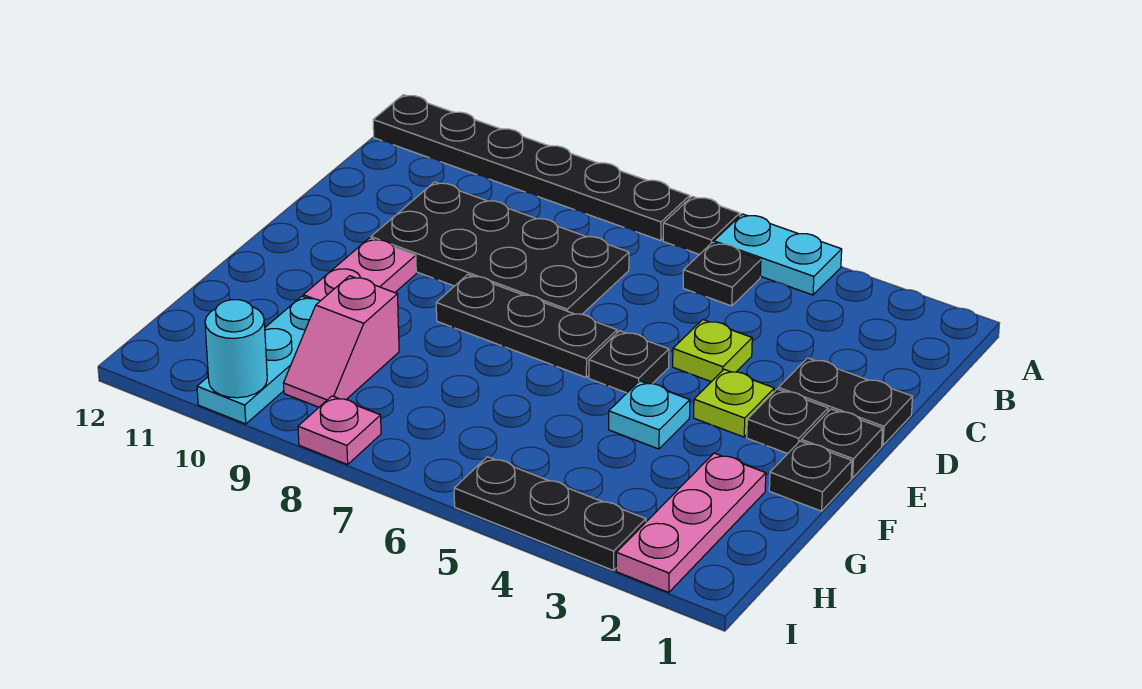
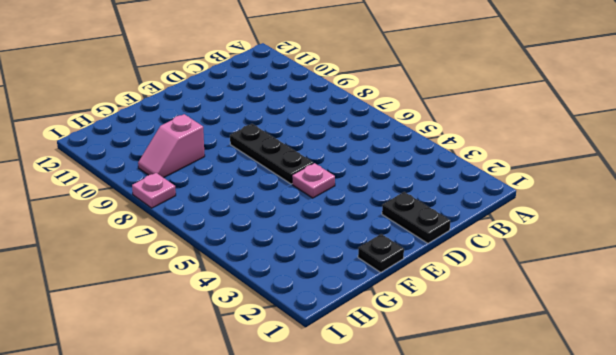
pink 1x1 plate [292,163,335,198] -> black 1x1 plate [589,331,669,393]
none -> cyan 1x2 plate [714,214,842,295]
none -> black 1x1 plate [663,196,740,255]
none -> black 1x6 plate [373,95,690,241]

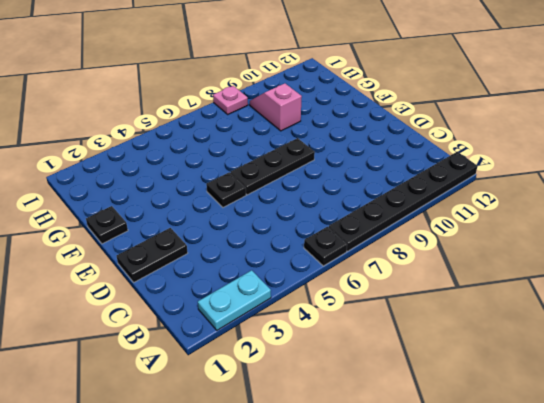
cyan 1x2 plate [198,270,271,330] -> cyan 1x2 plate moved to [714,214,842,295]
none -> black 1x1 plate [683,242,761,306]
none -> black 2x4 plate [371,182,629,314]
none -> lime 1x1 plate [673,320,752,382]

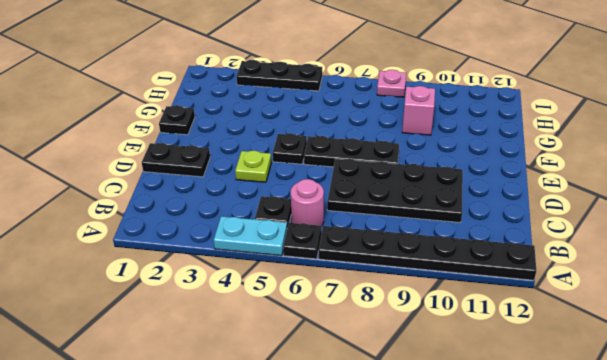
pink 1x1 round brick [291,179,324,227] -> none
none -> black 1x1 plate [801,409,883,478]
none -> black 1x1 plate [747,389,828,454]
none -> lime 1x1 plate [694,369,774,437]

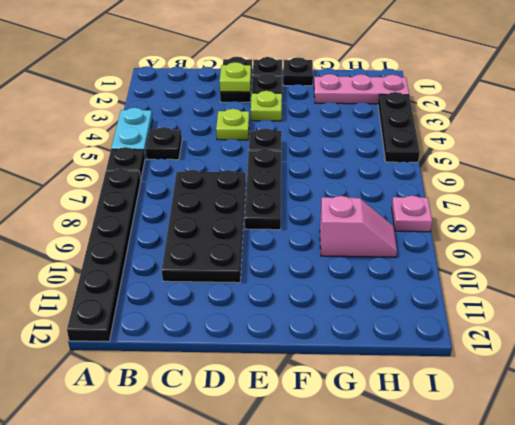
lime 1x1 plate [220,62,251,92] -> none
none -> pink 1x2 plate [303,238,416,301]
none -> cyan 1x1 plate [609,381,690,449]
none -> cyan 1x3 plate [197,296,320,424]

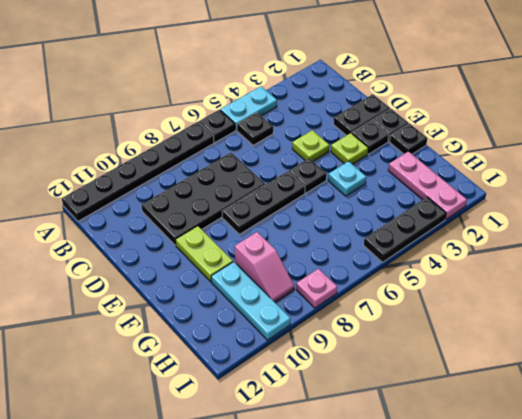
lime 1x2 plate [176,226,233,282] -> pink 1x2 plate [303,238,416,301]
none -> cyan 1x1 round brick [205,300,267,398]

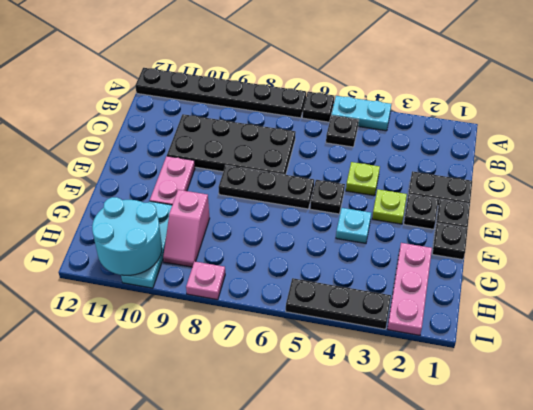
cyan 2x2 round brick [92,197,162,275] -> cyan 1x1 round brick [205,300,267,398]

